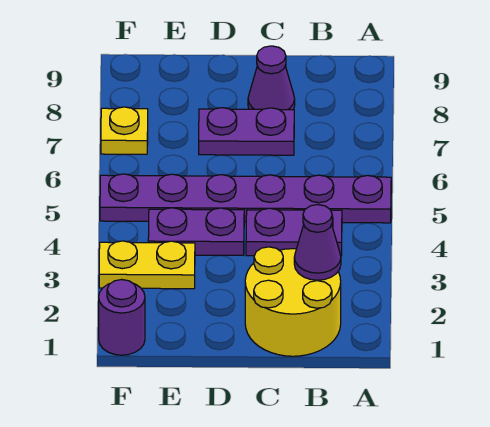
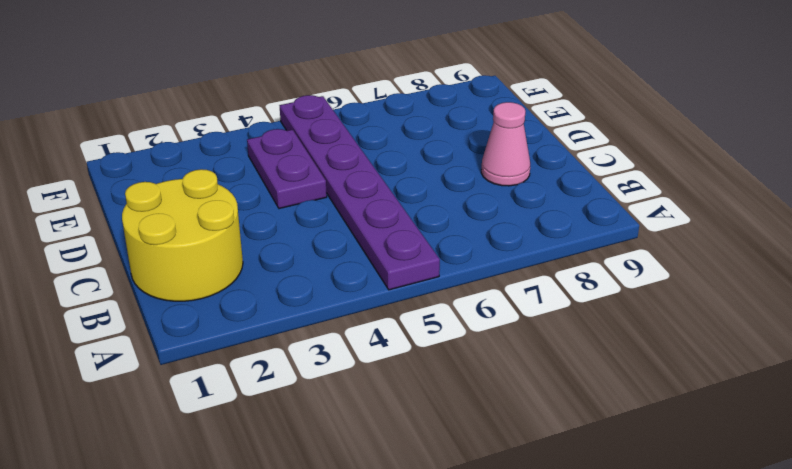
pink 1x1 cone [481,102,530,186] -> purple 1x1 cone [248,46,295,110]
none -> purple 1x2 plate [246,208,342,256]
none -> purple 1x2 plate [199,108,294,155]

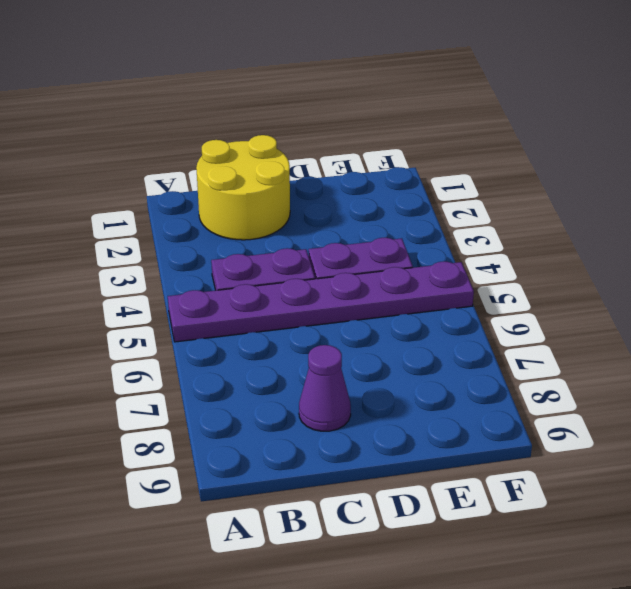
none -> purple 1x2 plate [199,108,294,155]
none -> yellow 1x2 plate [99,241,195,289]

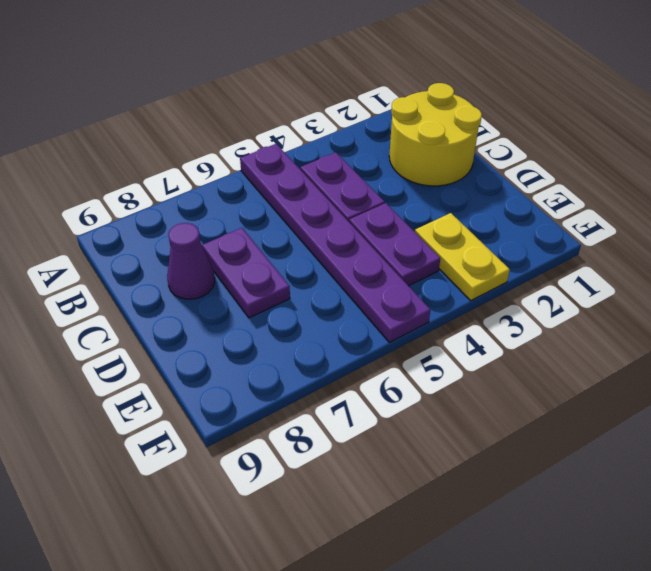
none -> purple 1x1 round brick [99,280,145,355]
none -> yellow 1x1 plate [101,107,148,154]

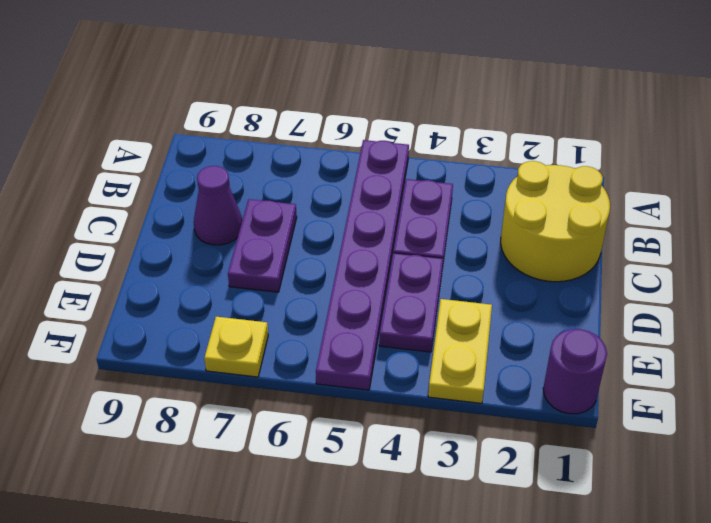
none -> purple 1x1 cone [294,205,341,280]

